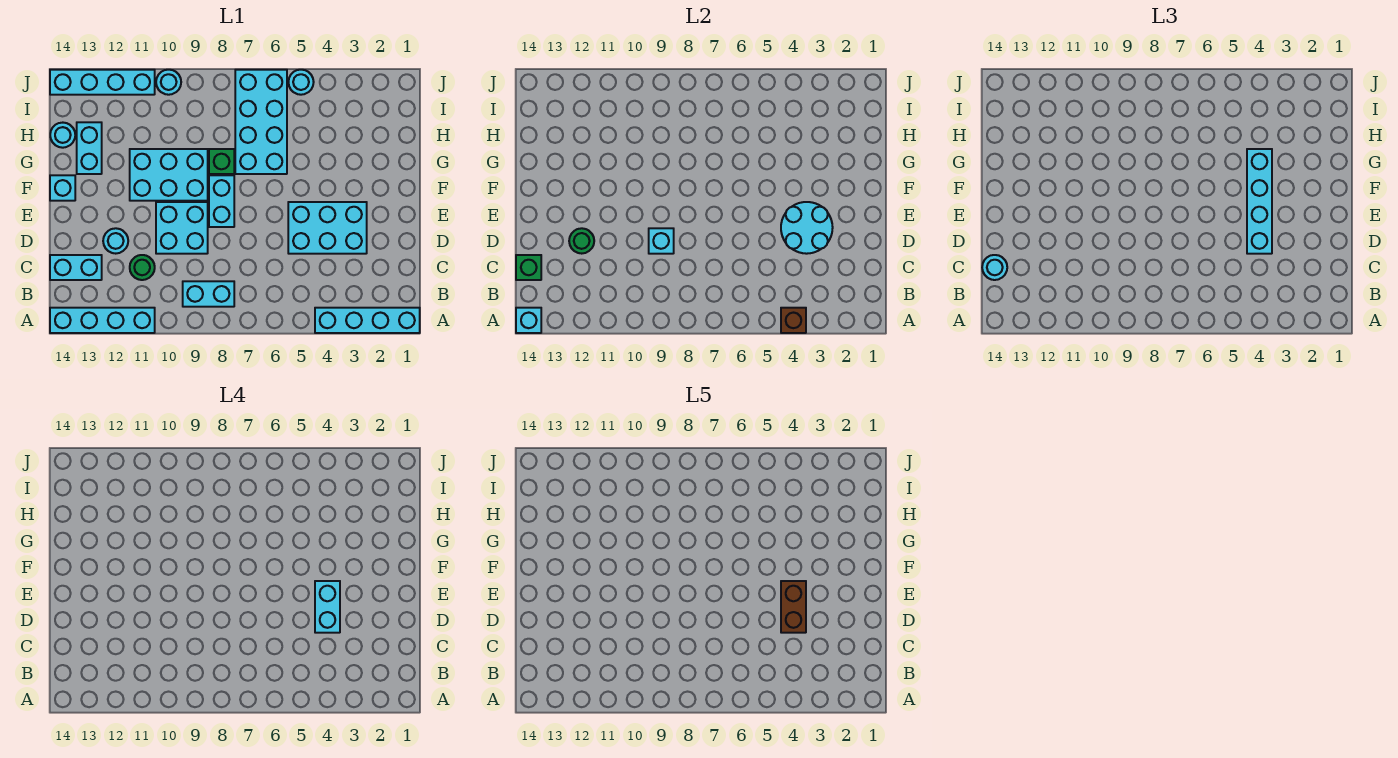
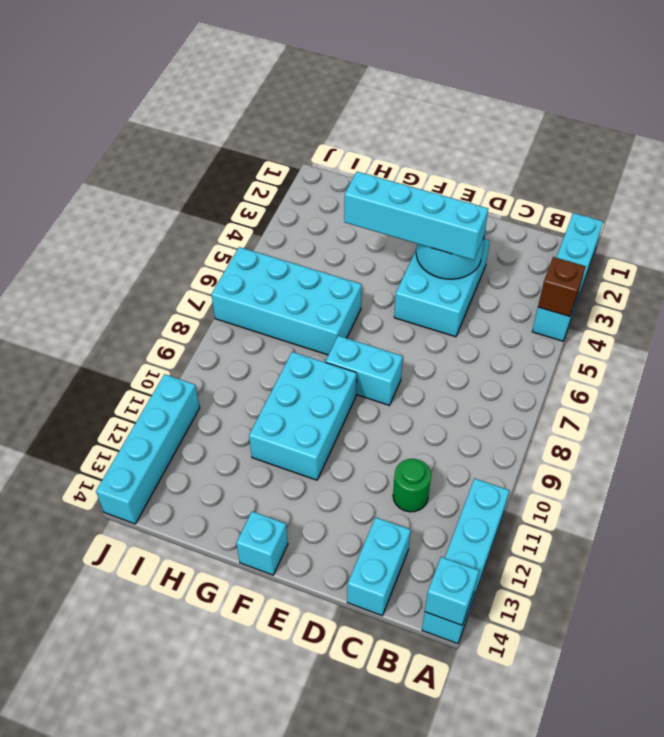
none -> cyan 1x2 brick [183,281,234,307]
none -> cyan 2x2 brick [156,202,208,254]
none -> cyan 1x1 round brick [103,228,128,254]

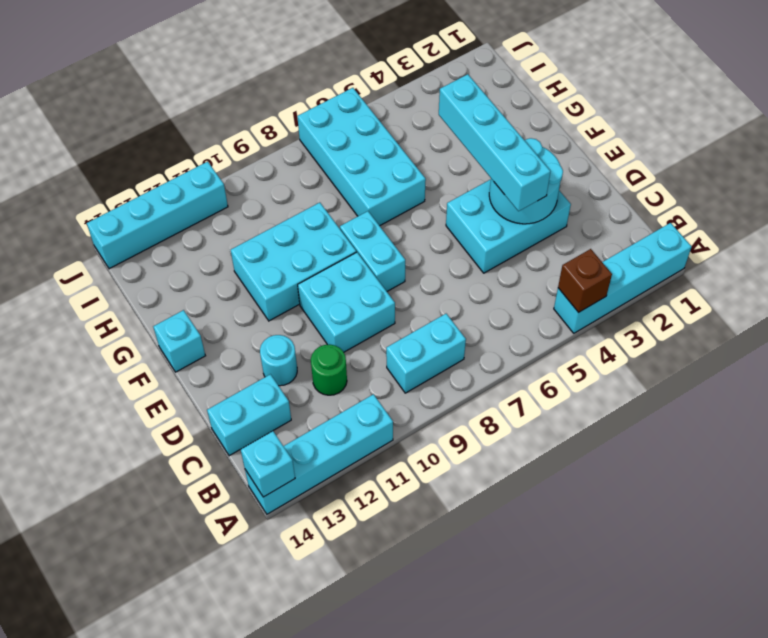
none -> green 1x1 brick [209,149,234,174]
none -> cyan 1x2 brick [77,122,102,174]
none -> cyan 1x1 round brick [50,123,75,148]

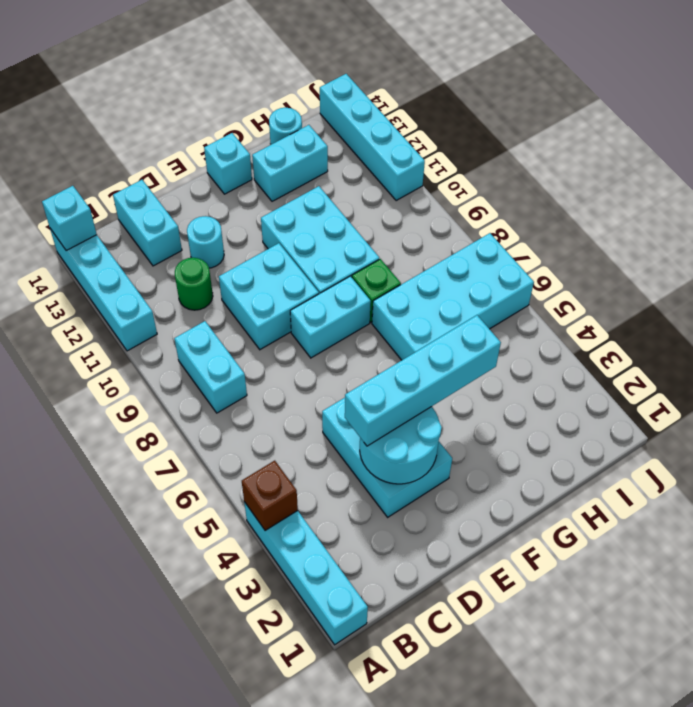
none -> cyan 1x1 round brick [288,70,314,95]
none -> cyan 1x1 round brick [156,70,181,95]
none -> green 1x1 brick [516,255,541,280]

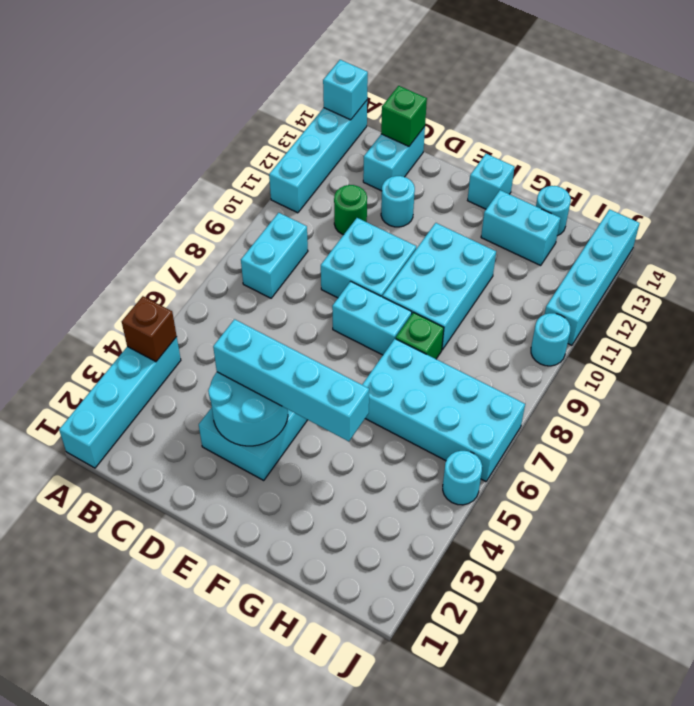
none -> cyan 1x1 brick [649,228,674,254]
none -> green 1x1 round brick [569,228,594,254]
none -> cyan 1x1 round brick [982,255,1007,280]

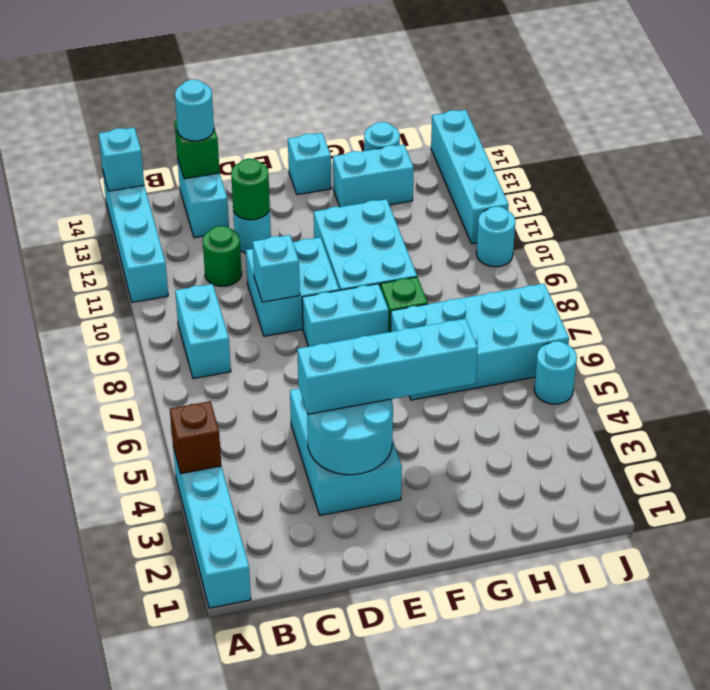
none -> cyan 1x2 brick [315,581,340,633]
none -> brown 1x2 brick [781,581,806,633]

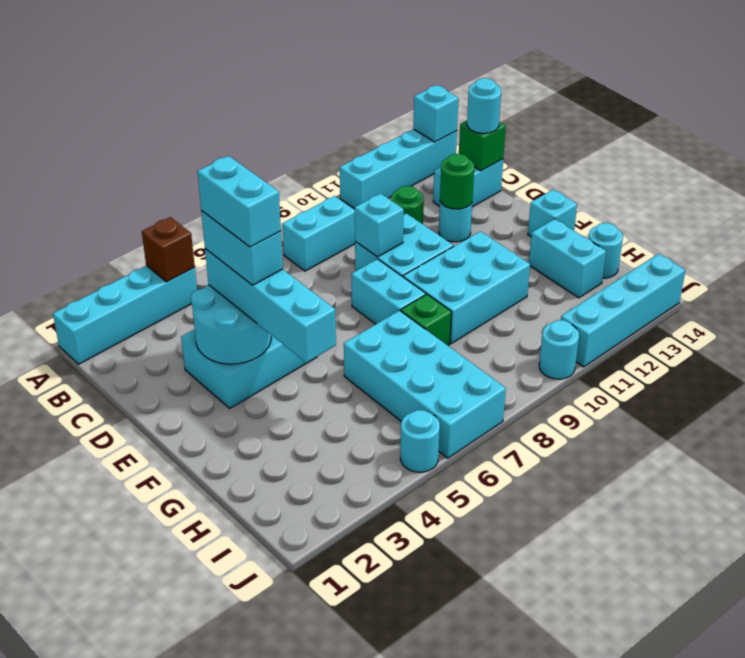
cyan 1x2 brick [197,156,281,247] -> brown 1x2 brick [781,581,806,633]

